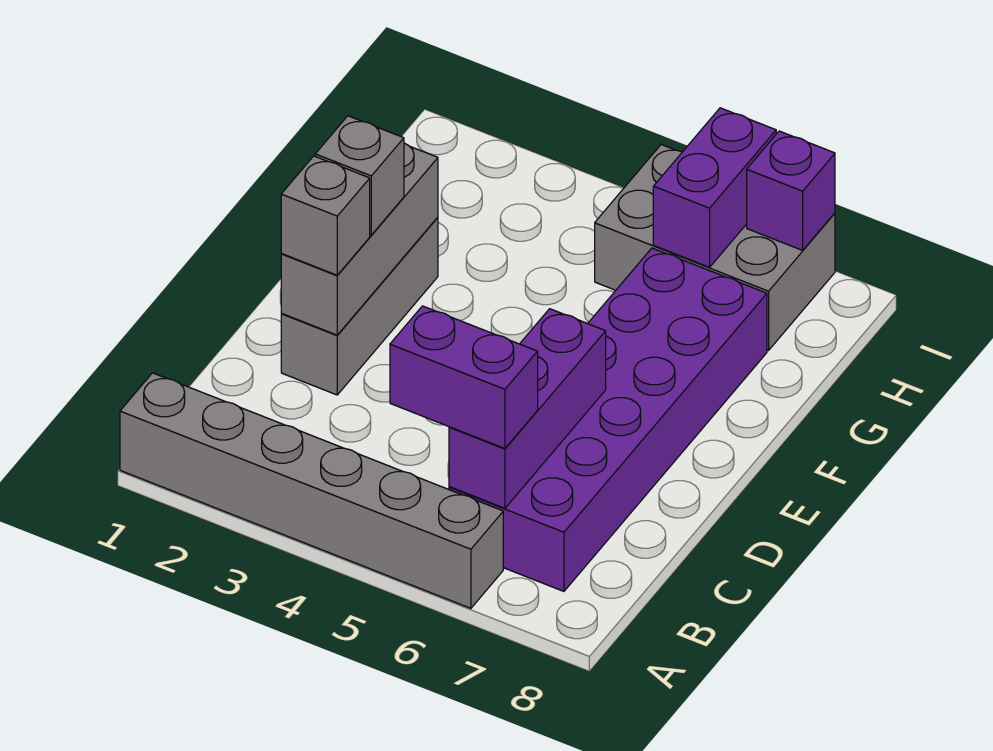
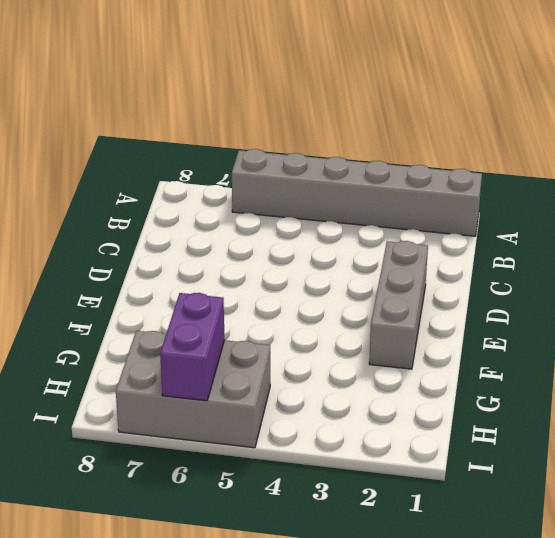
none -> purple 2x6 brick [449,248,767,591]
none -> purple 1x3 brick [449,309,606,508]

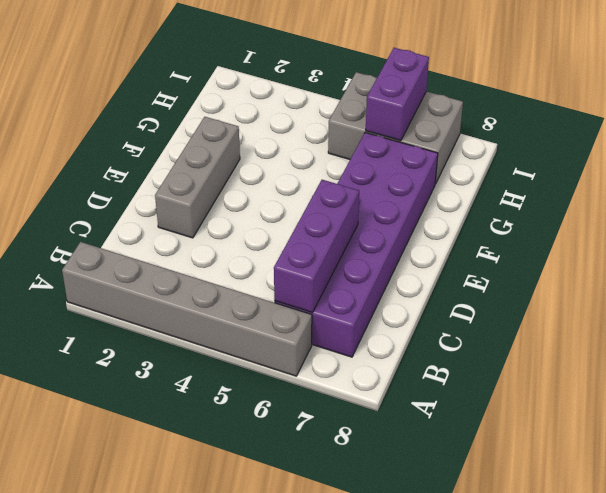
none -> grey 1x3 brick [281,143,438,335]
none -> purple 1x1 brick [747,131,835,250]

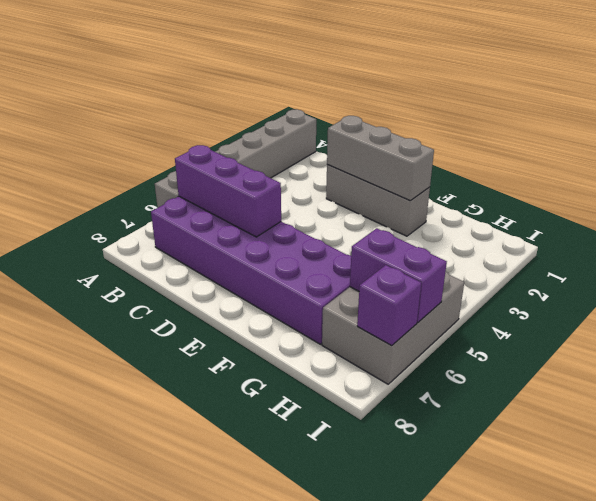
none -> purple 1x2 brick [390,306,538,448]
none -> grey 1x1 brick [281,156,370,275]

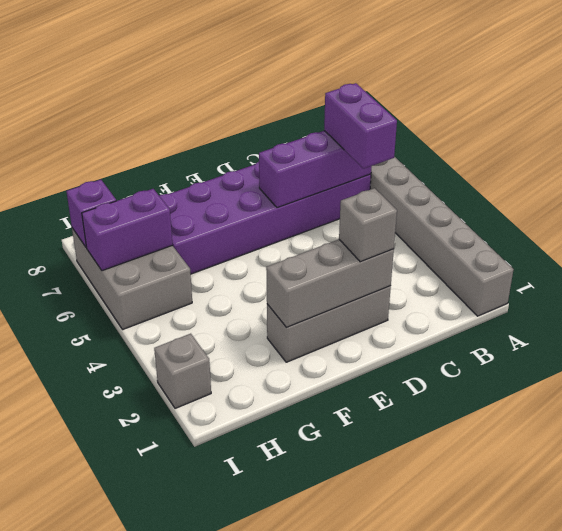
grey 1x1 brick [154,334,211,408] -> grey 1x1 brick moved to [315,116,404,235]

